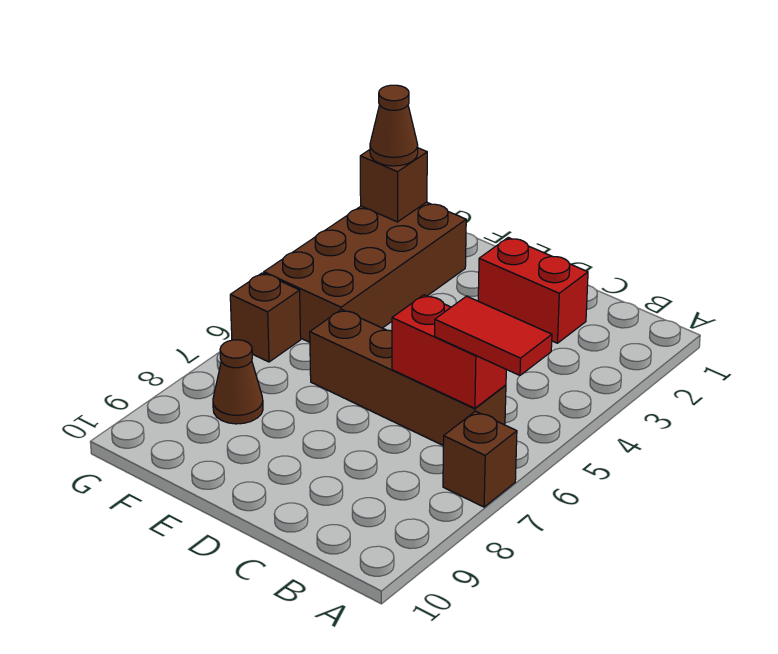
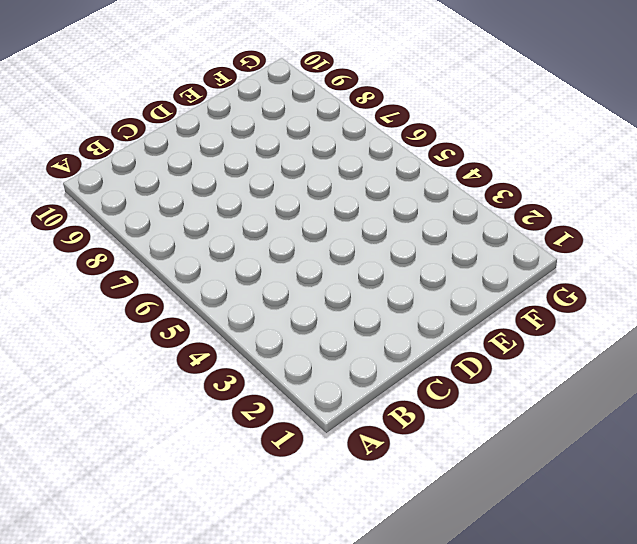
none -> brown 1x1 brick [443,411,517,507]
none -> brown 1x4 brick [310,309,506,445]

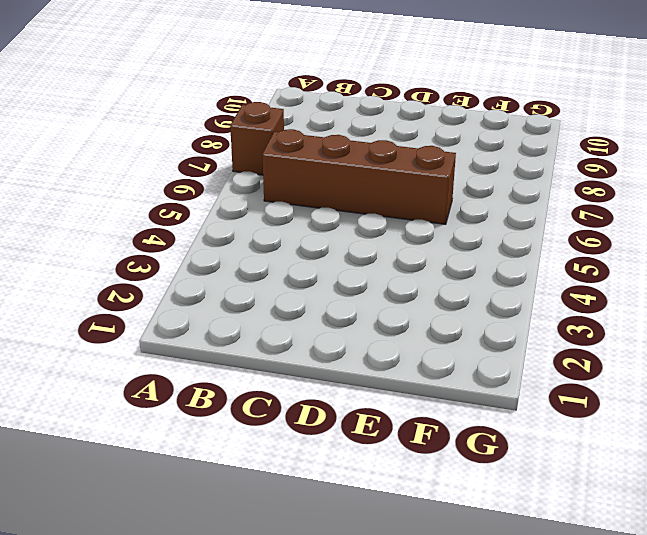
none -> red 1x2 brick [478,237,588,343]
none -> brown 2x4 brick [264,202,466,342]

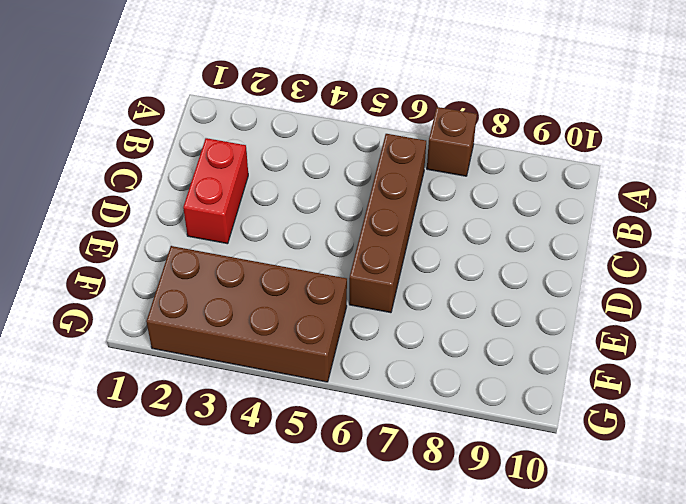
none -> brown 1x1 cone [213,340,263,424]
none -> brown 1x1 brick [230,273,301,362]

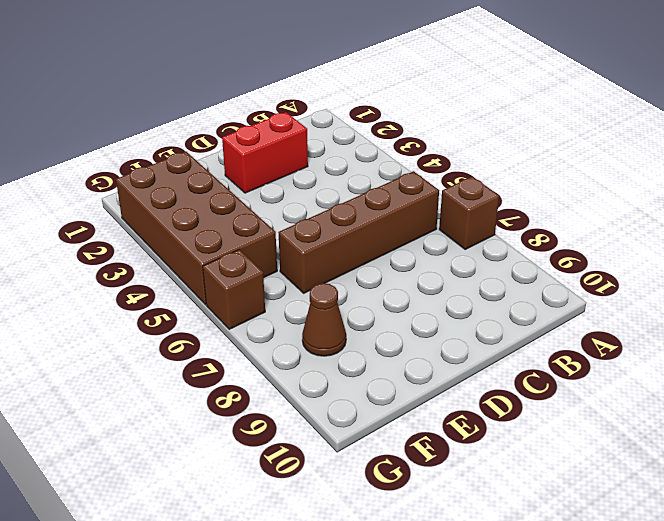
none -> red 1x2 brick [392,295,506,408]
none -> brown 1x1 brick [360,148,427,222]

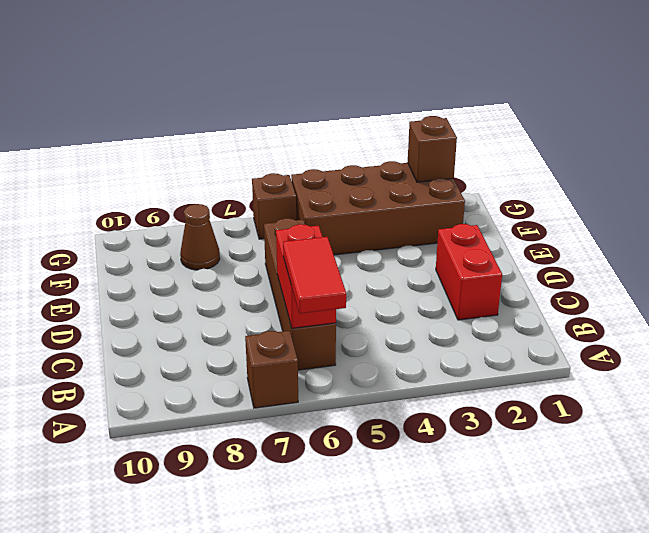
none -> brown 1x1 cone [370,85,418,166]

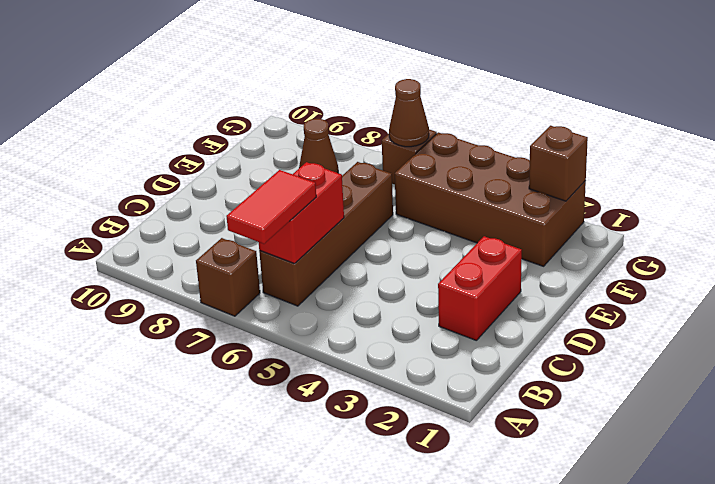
brown 1x1 cone [389,79,429,147] -> brown 1x1 cone moved to [370,85,418,166]

